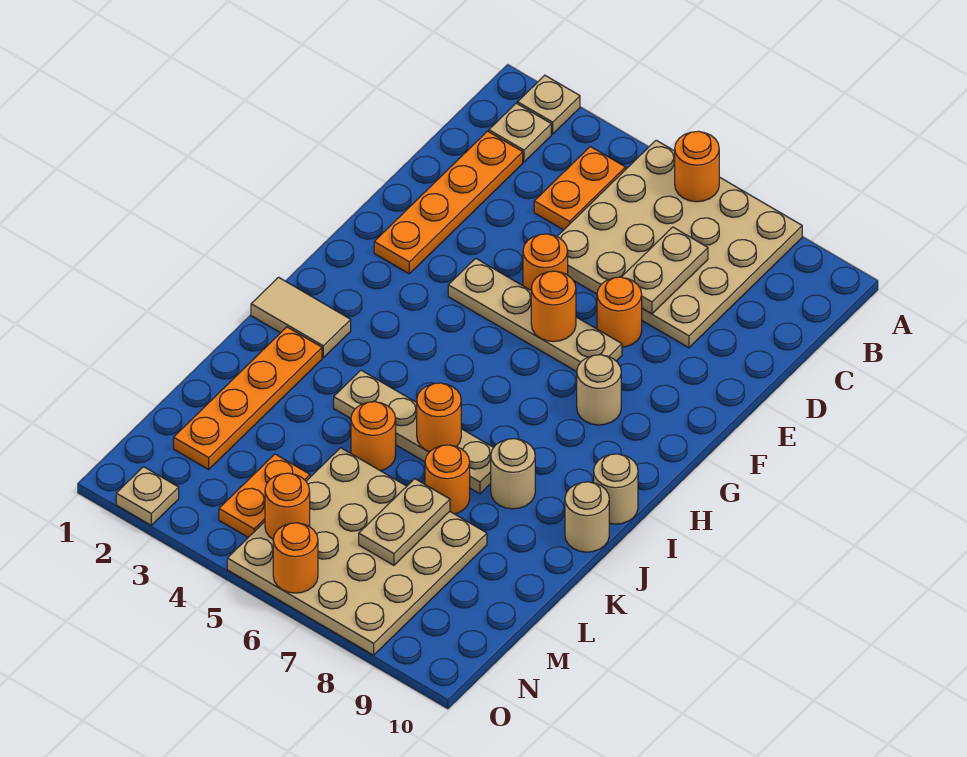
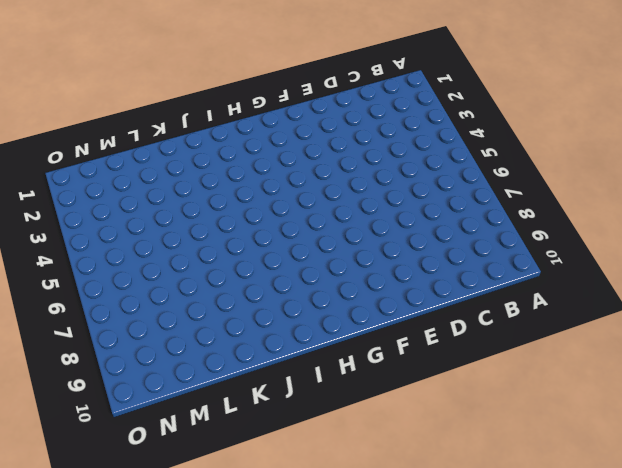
none -> tan 1x1 plate [518,75,580,134]
none -> tan 4x4 plate [557,140,802,348]
none -> tan 1x1 plate [489,103,551,162]

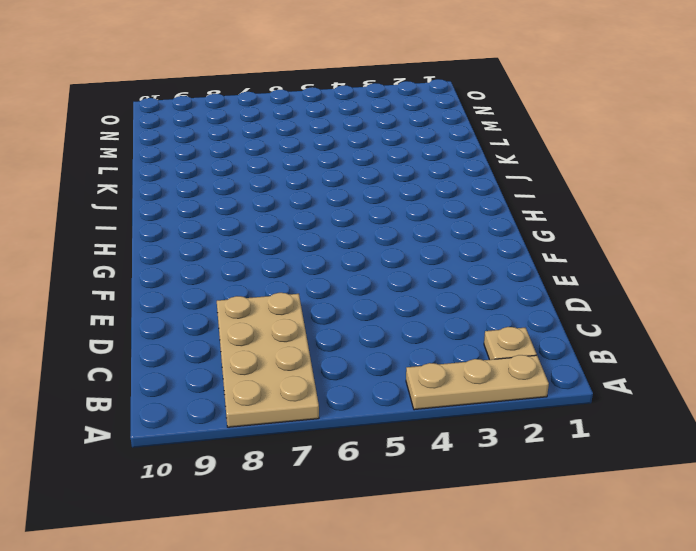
tan 1x3 plate [406,355,549,410] -> tan 1x1 plate [518,75,580,134]
tan 2x4 plate [217,293,319,427] -> tan 4x4 plate [557,140,802,348]
none -> orange 1x2 plate [534,147,626,230]
none -> orange 1x4 plate [374,131,523,274]
none -> orange 1x1 round brick [523,234,568,290]

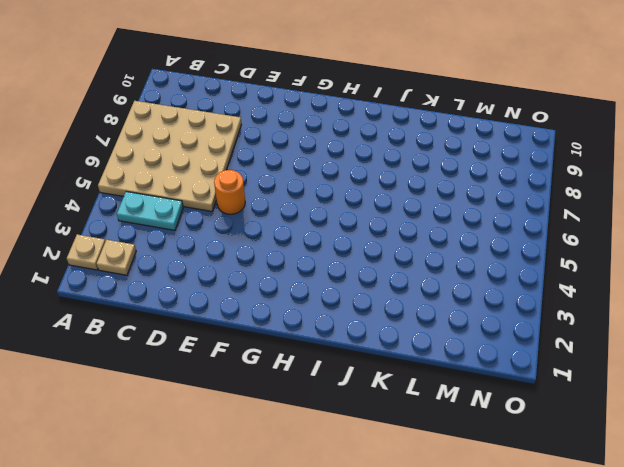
cyan 1x2 plate [117,192,183,230] -> orange 1x2 plate [534,147,626,230]
none -> orange 1x4 plate [374,131,523,274]
none -> orange 1x1 round brick [597,277,642,347]
none -> tan 1x4 plate [448,258,622,372]

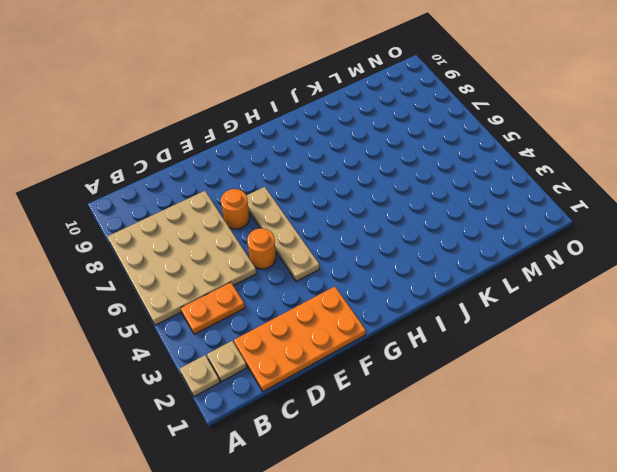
orange 2x4 plate [234,287,366,392] -> orange 1x4 plate [374,131,523,274]
none -> tan 1x1 round brick [577,355,621,425]
none -> tan 1x2 tile [251,277,351,358]
none -> tan 1x1 round brick [594,454,638,524]

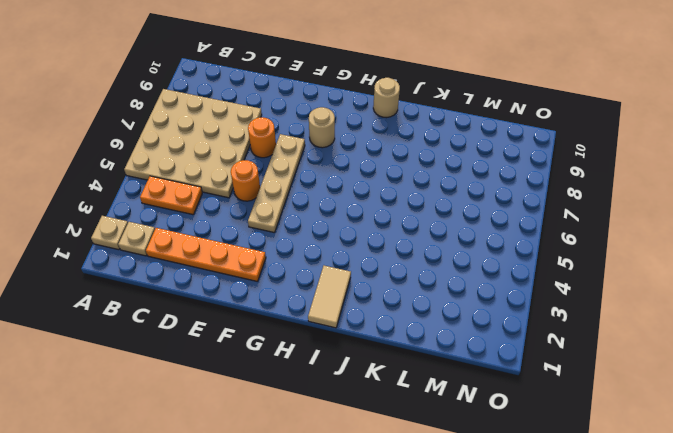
none -> orange 1x4 plate [174,327,322,469]
none -> tan 1x4 plate [334,370,494,494]
none -> tan 1x1 round brick [491,439,535,509]

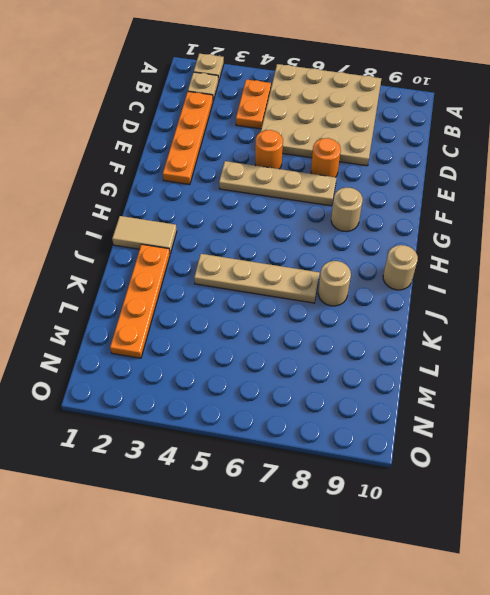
none -> tan 1x1 round brick [565,482,609,552]
none -> orange 1x1 round brick [351,402,396,471]
none -> orange 1x1 round brick [425,445,470,514]

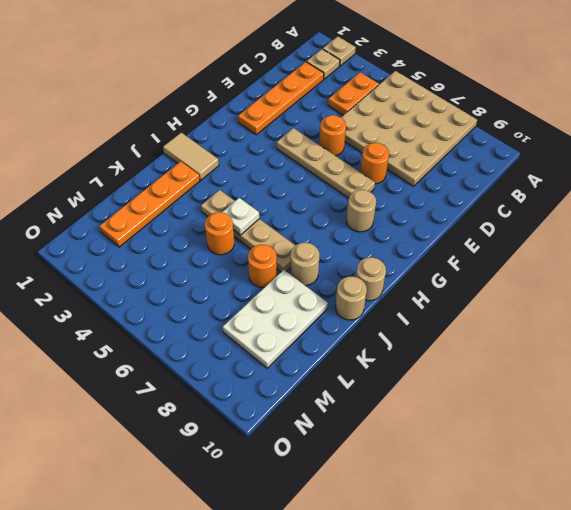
white 1x1 plate [222,198,259,235] -> none
white 2x3 plate [223,270,328,368] -> tan 4x4 plate [227,448,487,655]
none -> orange 1x2 plate [219,454,310,537]
none -> tan 1x1 plate [116,467,179,525]
none -> orange 1x1 round brick [675,131,719,202]

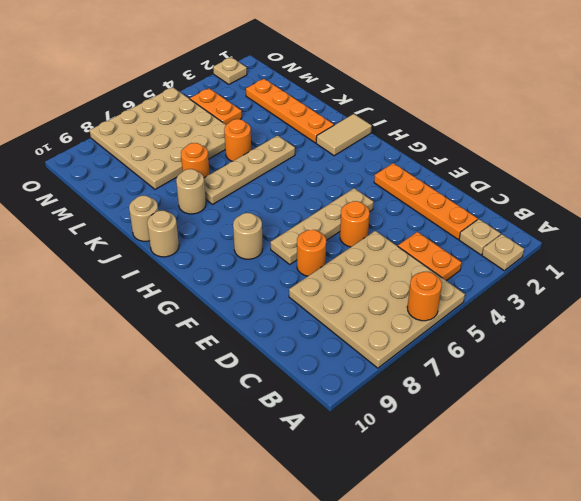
none -> tan 1x2 plate [622,227,708,314]
none -> orange 1x1 round brick [531,271,576,341]
none -> orange 1x1 round brick [417,383,461,452]

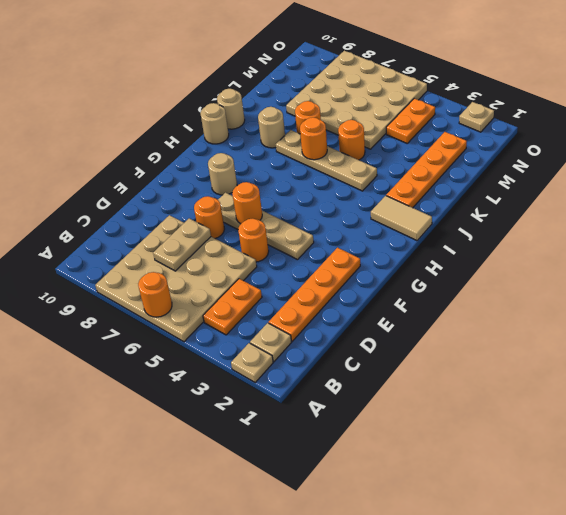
none -> tan 1x2 plate [359,479,450,565]
none -> orange 1x1 round brick [265,473,310,539]
none -> orange 1x1 round brick [273,523,318,593]

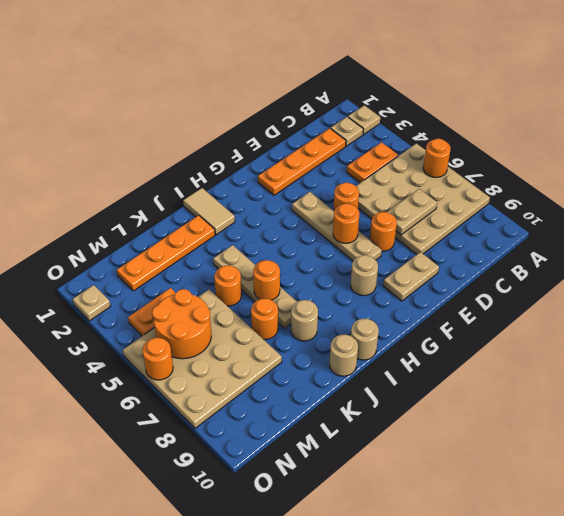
tan 1x2 plate [383,252,439,301] -> tan 1x2 plate moved to [359,479,450,565]
orange 2x2 round brick [152,289,211,359] -> orange 1x1 round brick [265,473,310,539]

